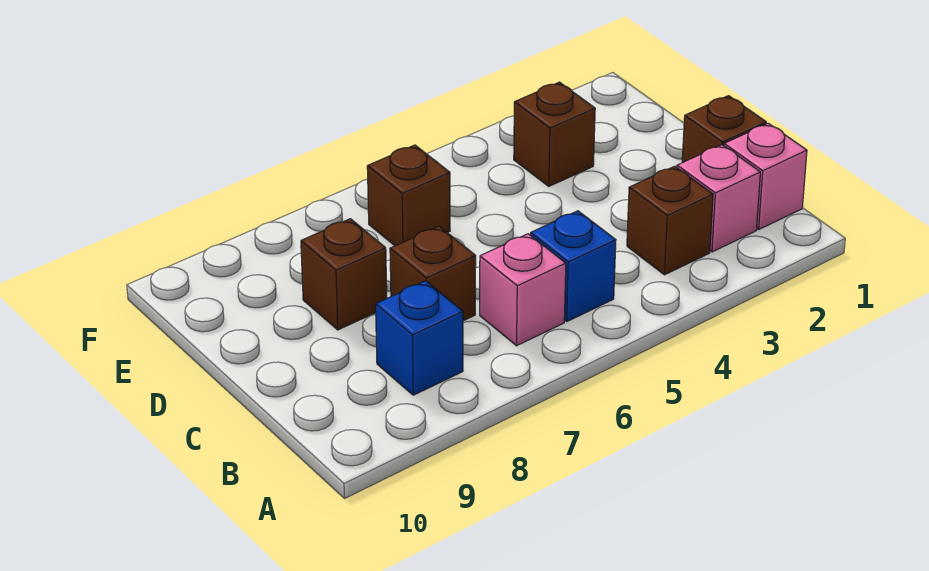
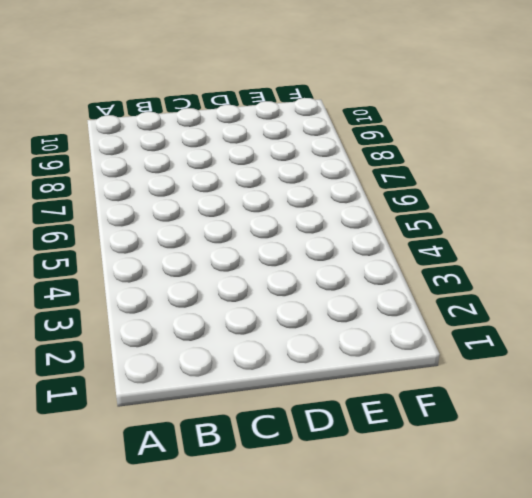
none -> pink 1x1 brick [724,123,807,229]
none -> pink 1x1 brick [677,145,760,252]

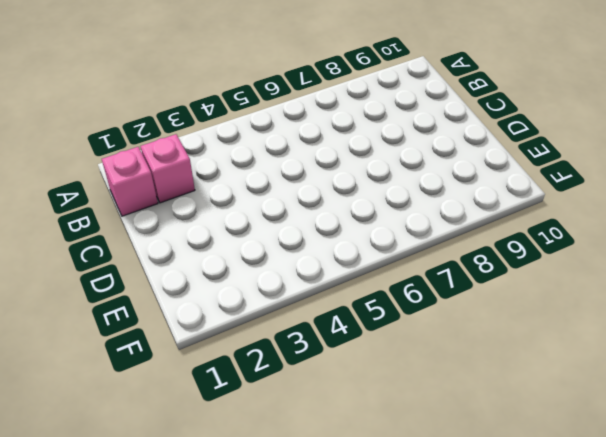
none -> brown 1x1 brick [627,166,713,275]
none -> blue 1x1 brick [531,211,616,321]

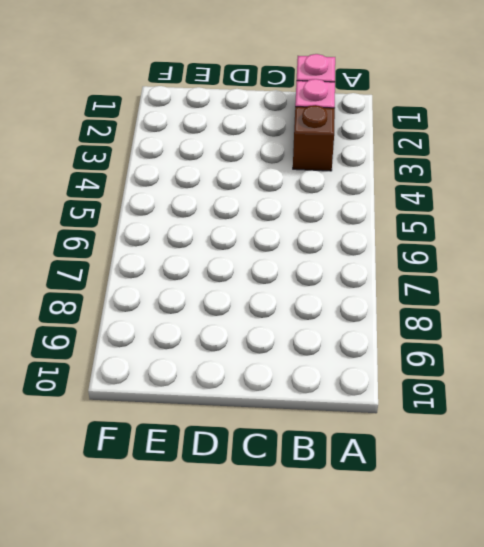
none -> blue 1x1 brick [531,211,616,321]
none -> pink 1x1 brick [480,234,566,346]

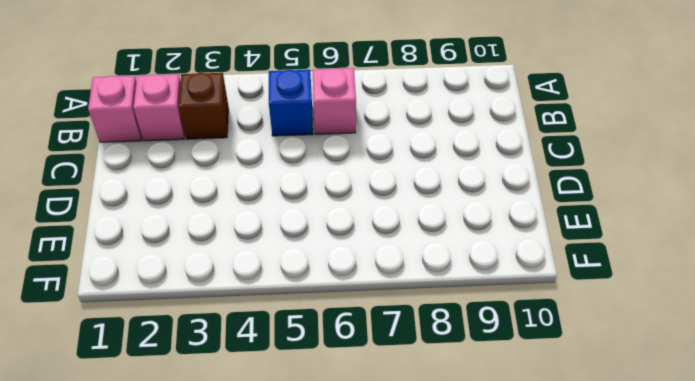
none -> blue 1x1 brick [376,281,463,395]
none -> brown 1x1 brick [682,96,766,162]

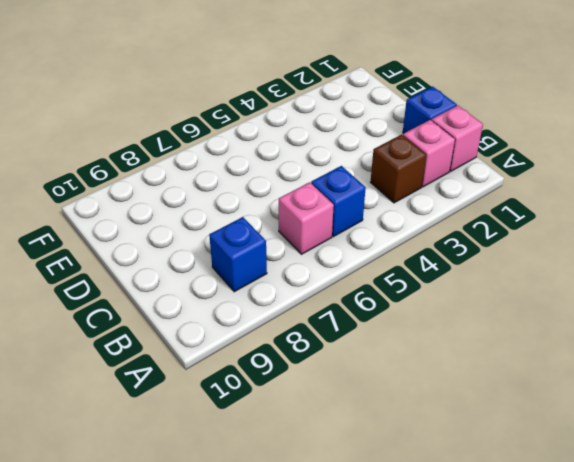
blue 1x1 brick [403,87,457,134] -> brown 1x1 brick [682,96,766,162]
none -> brown 1x1 brick [390,226,476,321]
none -> brown 1x1 brick [301,219,387,330]

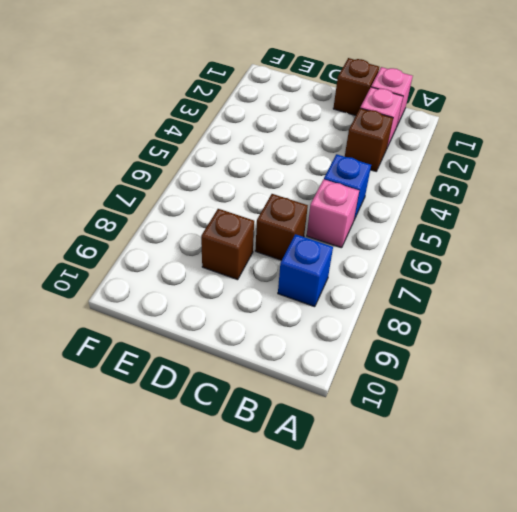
none -> brown 1x1 brick [514,82,595,186]
none -> brown 1x1 brick [367,145,450,246]

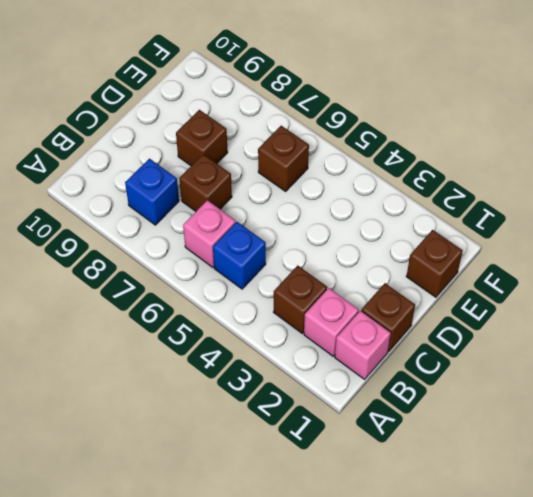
brown 1x1 brick [406,230,463,297] -> brown 1x1 brick moved to [514,82,595,186]

